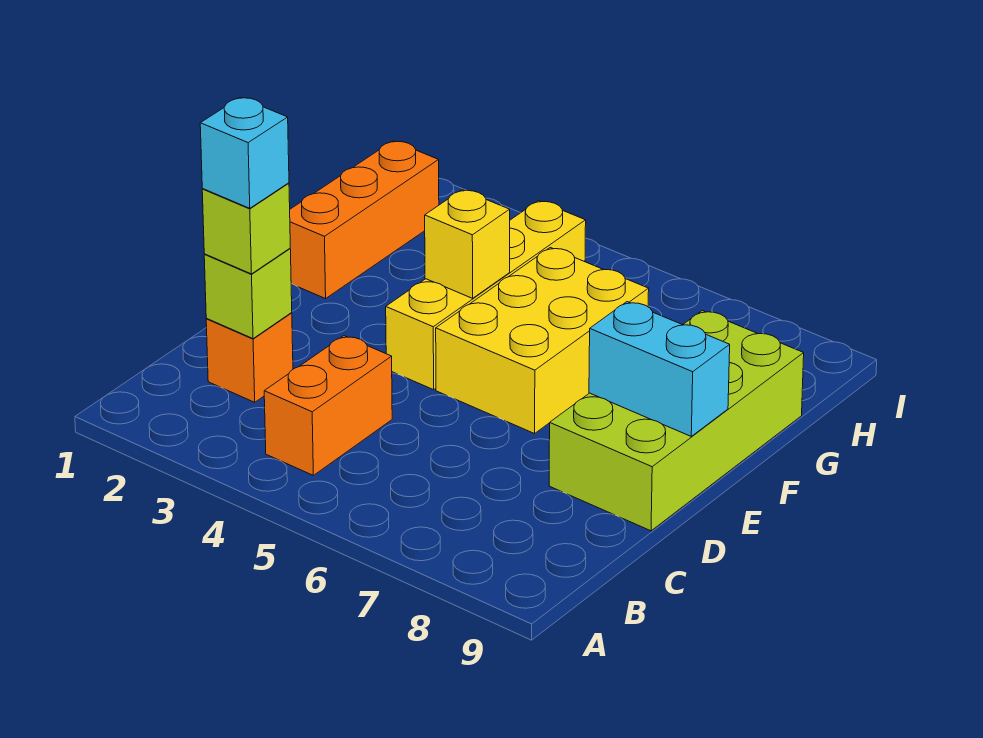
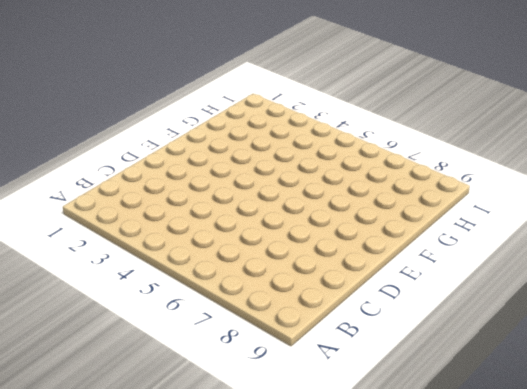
none -> orange 1x2 brick [264,336,392,475]
none -> orange 1x1 brick [206,313,293,402]

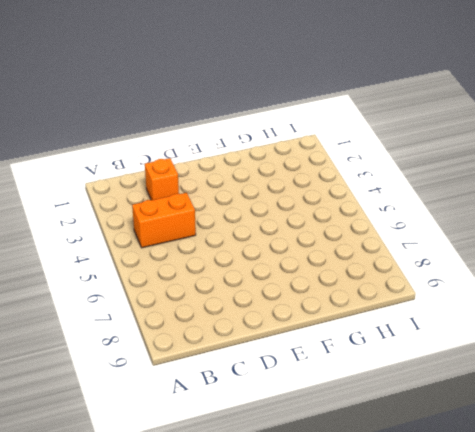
none -> lime 2x4 brick [549,311,804,531]
none -> yellow 1x4 brick [386,201,586,390]

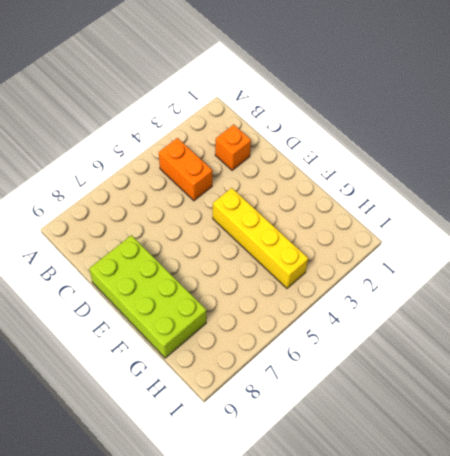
none -> yellow 2x3 brick [436,247,649,434]
none -> orange 1x3 brick [290,141,439,299]

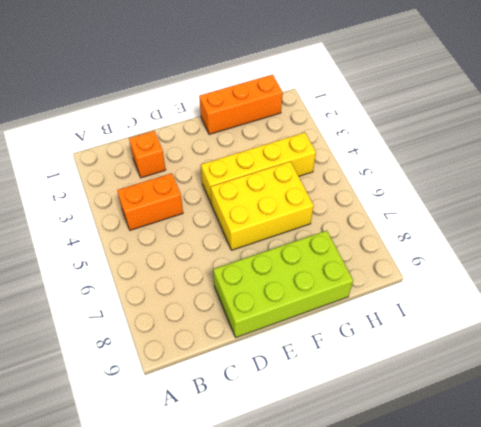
none -> lime 1x1 brick [204,249,292,339]
none -> cyan 1x2 brick [589,302,730,436]

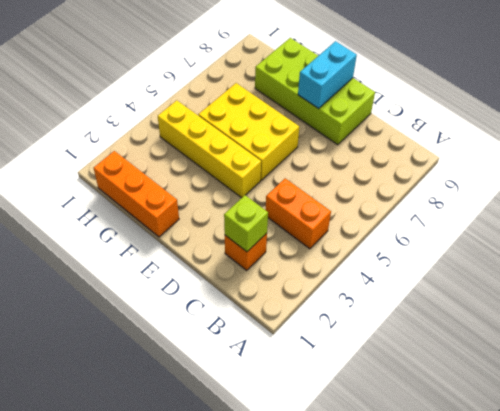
none -> yellow 1x1 brick [425,190,510,298]
none -> lime 1x1 brick [202,183,290,274]

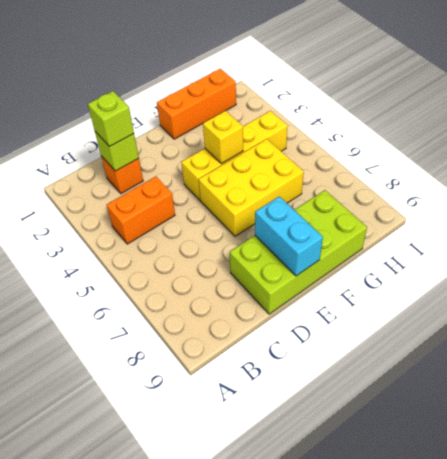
none -> cyan 1x1 brick [200,98,289,208]

